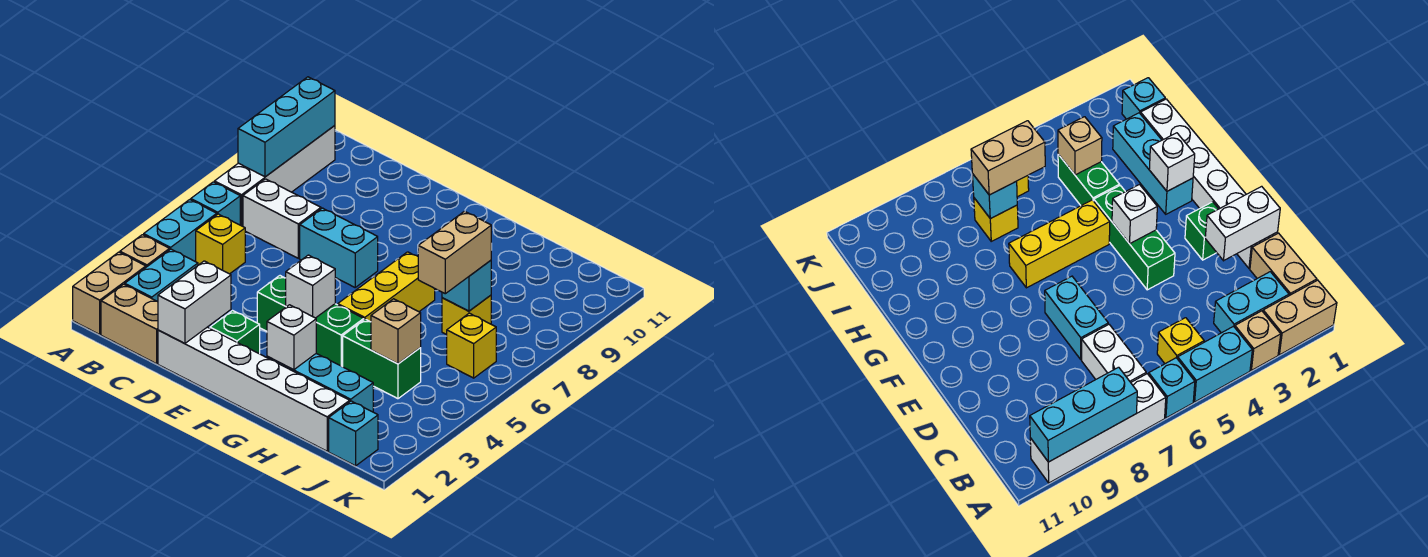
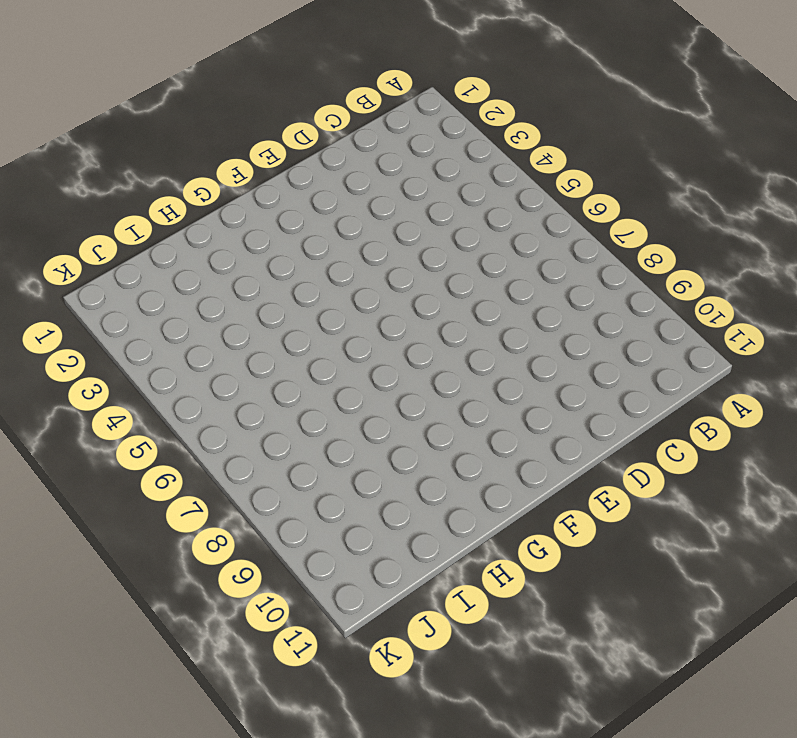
none -> tan 1x2 brick [73,252,146,334]
none -> tan 1x1 brick [120,235,169,267]
none -> cyan 1x2 brick [144,200,217,262]

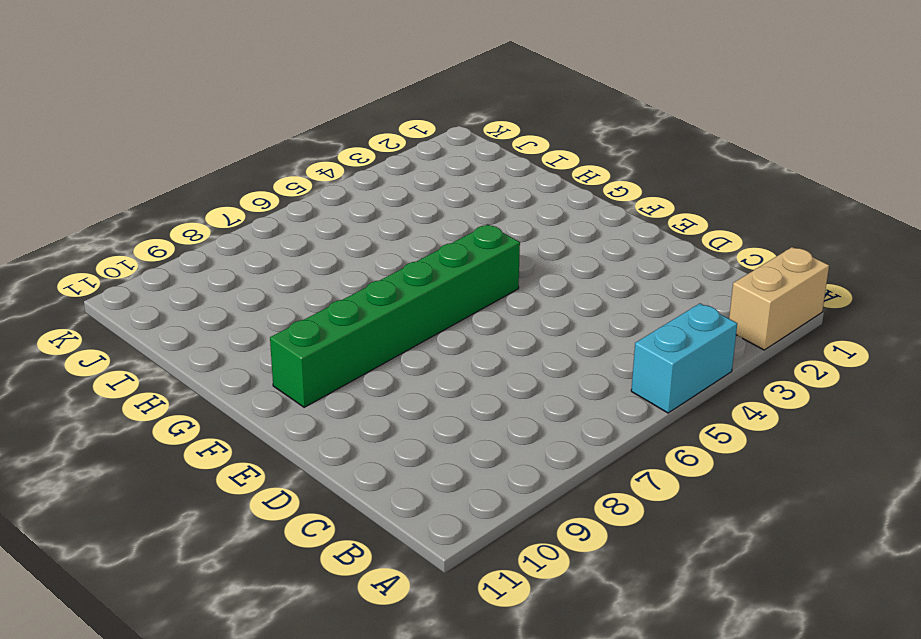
green 1x6 brick [270,225,520,407] -> none
none -> tan 1x1 brick [120,235,169,267]
none -> cyan 1x1 brick [191,182,240,225]
none -> white 1x4 brick [214,126,335,226]

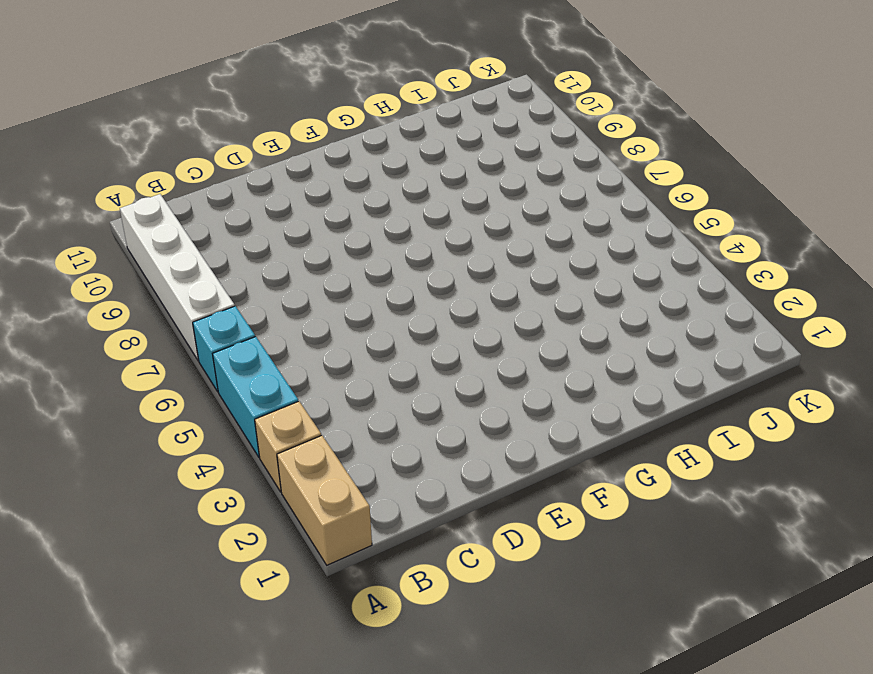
none -> tan 1x2 brick [101,284,158,364]
none -> cyan 1x2 brick [125,249,198,302]
none -> yellow 1x1 brick [196,214,245,274]

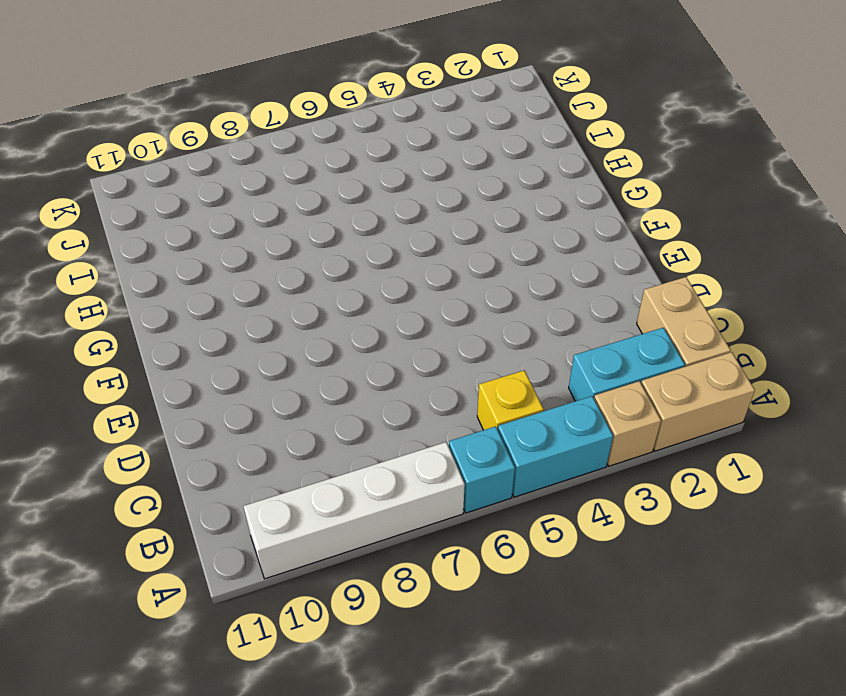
none -> white 1x2 brick [243,179,321,258]
none -> white 1x6 brick [158,327,350,451]
none -> cyan 1x2 brick [300,208,378,287]

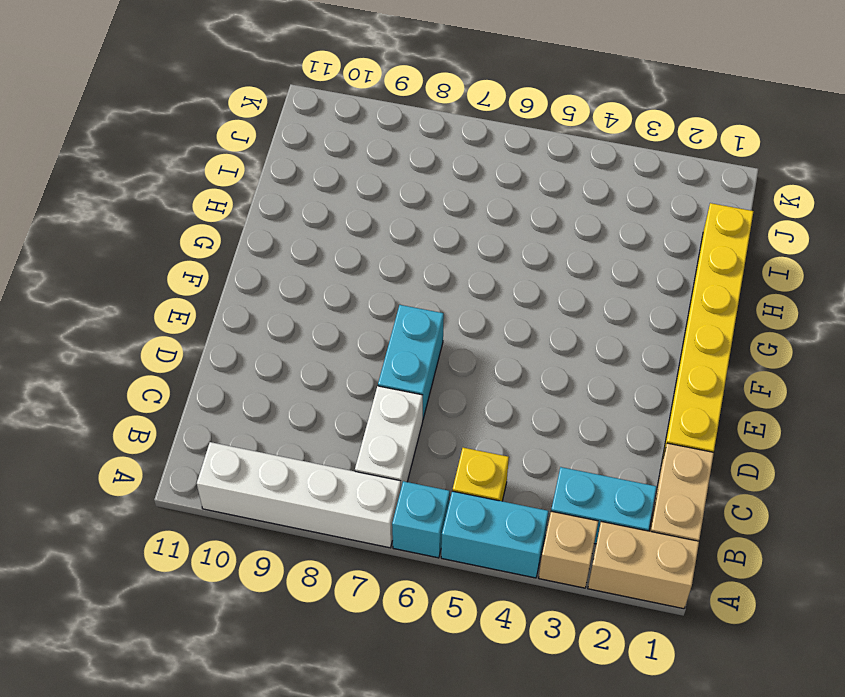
yellow 1x6 brick [662,203,754,461] -> white 1x6 brick [158,327,350,451]
none -> green 1x1 brick [210,311,260,354]
none -> green 1x3 brick [257,276,364,367]
none -> cyan 1x3 brick [267,354,373,412]

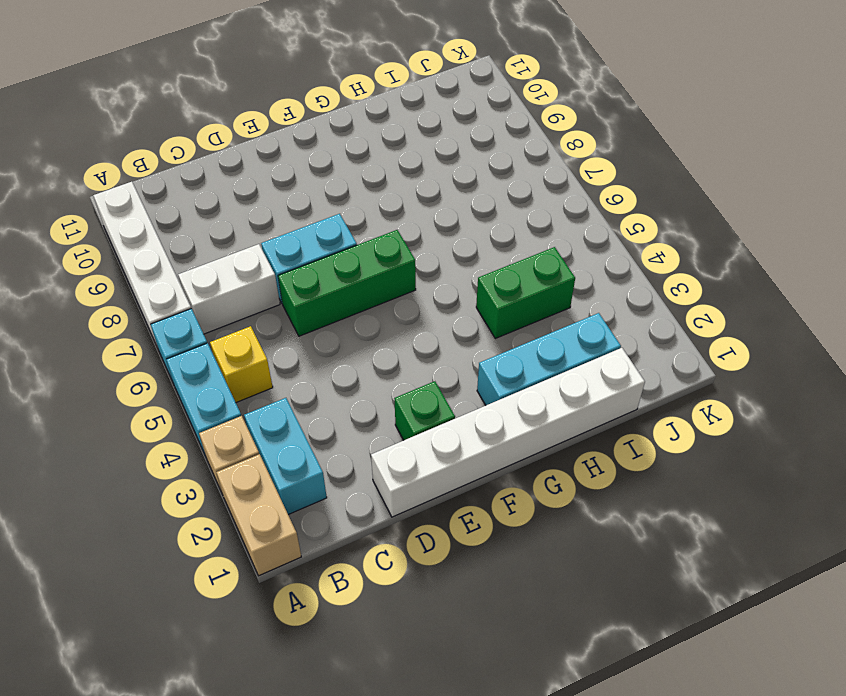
green 1x3 brick [278,230,416,336] -> green 1x3 brick moved to [257,276,364,367]
none -> tan 1x2 brick [101,284,158,364]
none -> yellow 1x3 brick [338,252,435,322]
none -> yellow 1x1 brick [442,295,491,335]

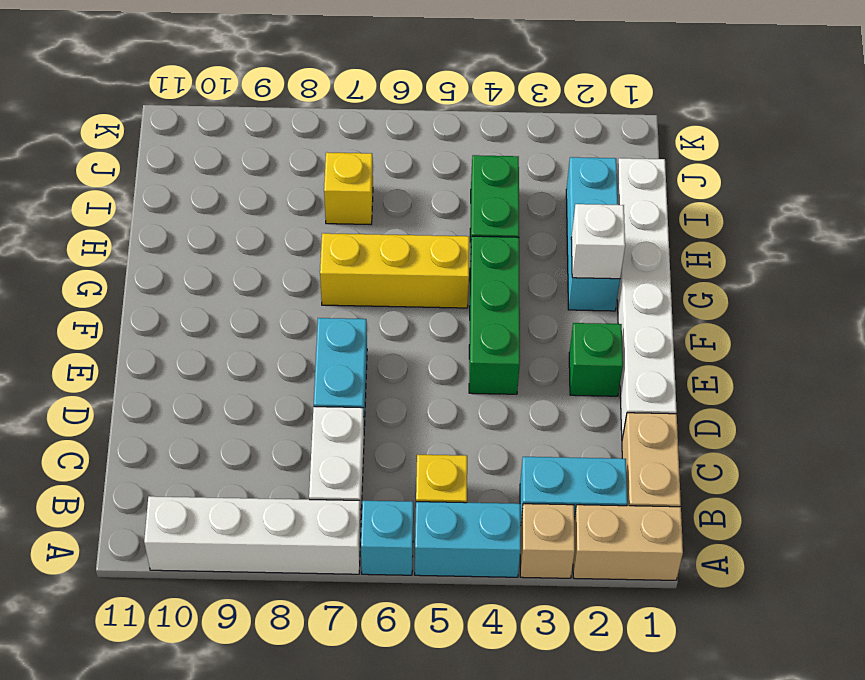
none -> cyan 1x1 brick [329,401,378,466]
none -> yellow 1x1 brick [447,313,496,378]
none -> cyan 1x3 brick [238,77,335,177]

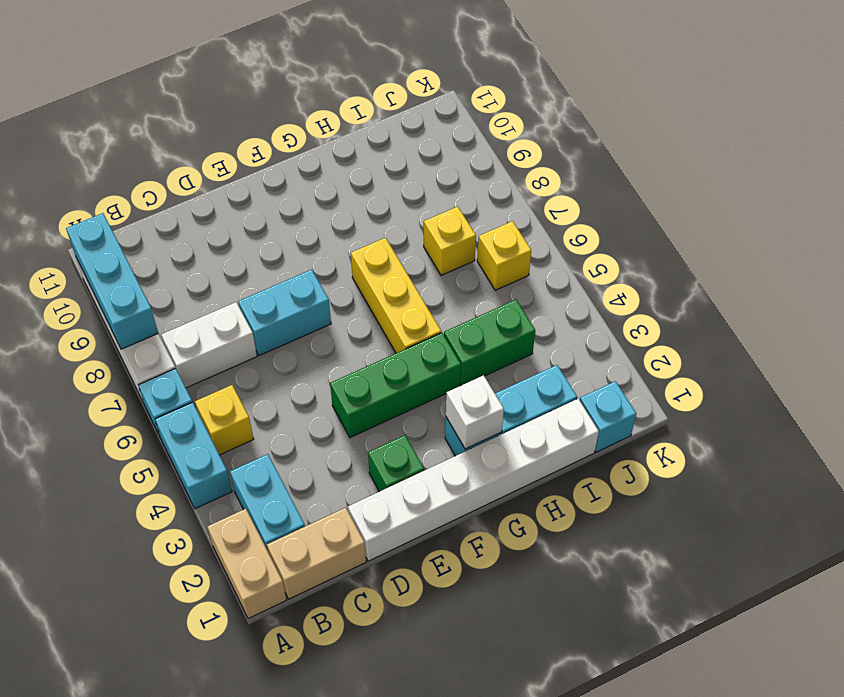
none -> tan 1x1 brick [120,235,169,267]
none -> white 1x2 brick [158,261,231,344]
none -> white 1x1 brick [286,255,335,318]

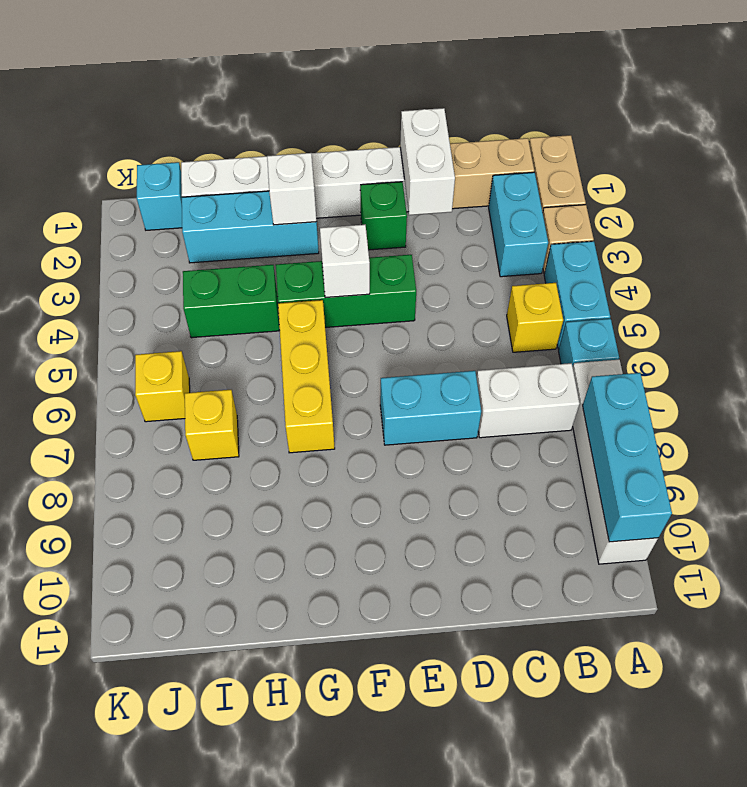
none -> tan 1x1 brick [371,299,421,364]
none -> cyan 1x1 brick [442,260,491,311]
none -> tan 1x2 brick [418,211,491,294]

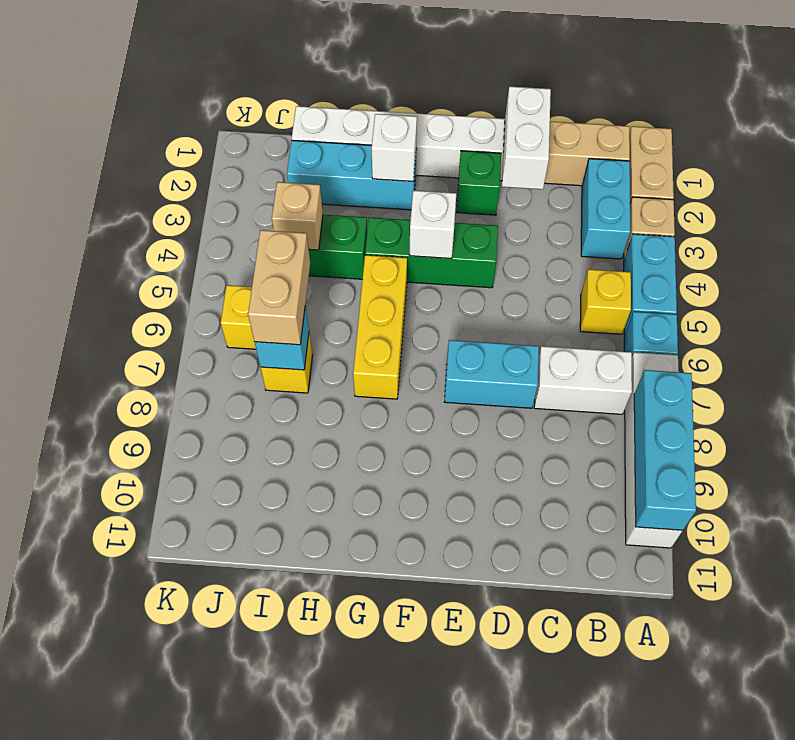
none -> cyan 1x1 brick [329,401,378,466]

